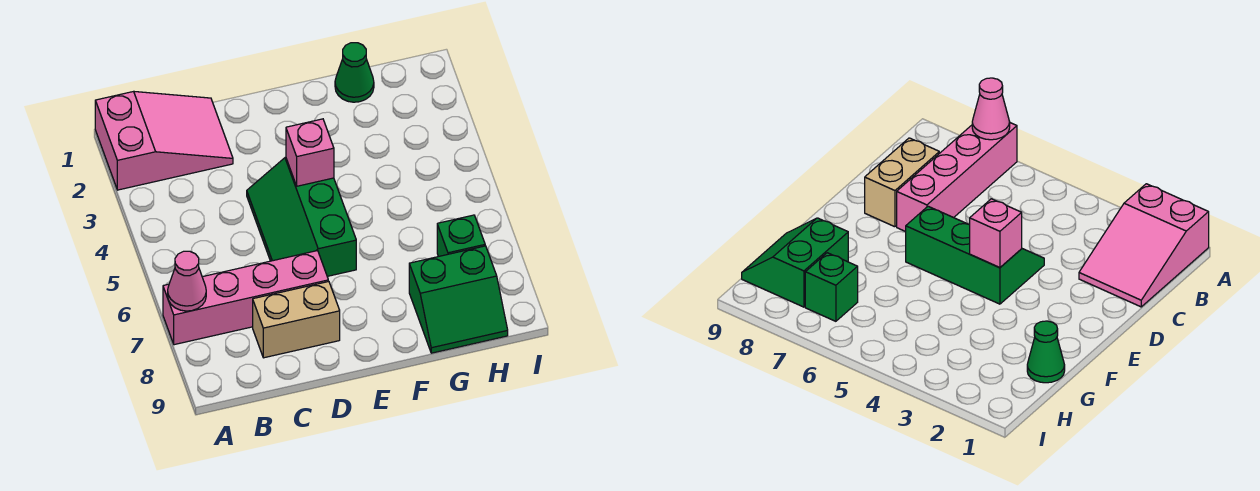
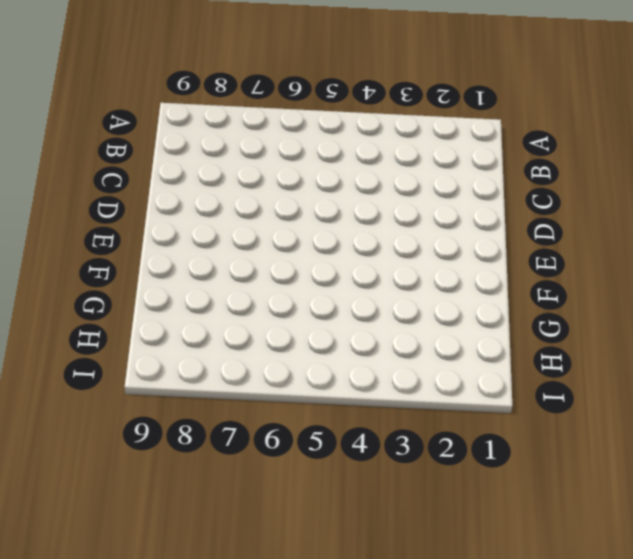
none -> pink 2x3 slope [95,92,233,190]
none -> pink 1x4 brick [163,251,328,345]

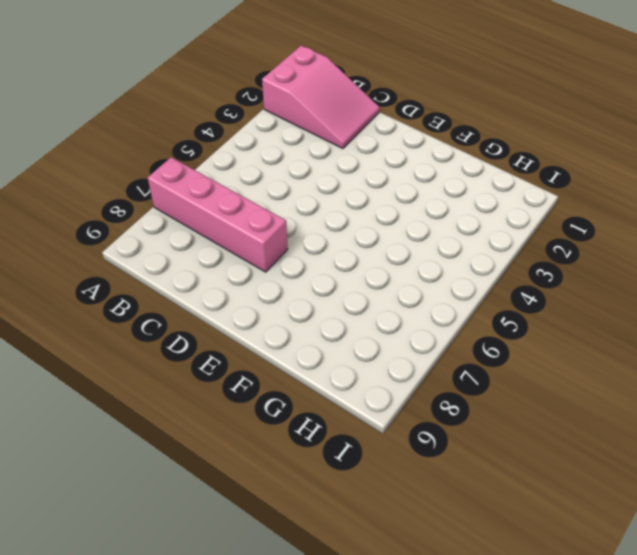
none -> tan 1x2 brick [253,281,340,358]
none -> green 2x3 slope [247,157,356,276]

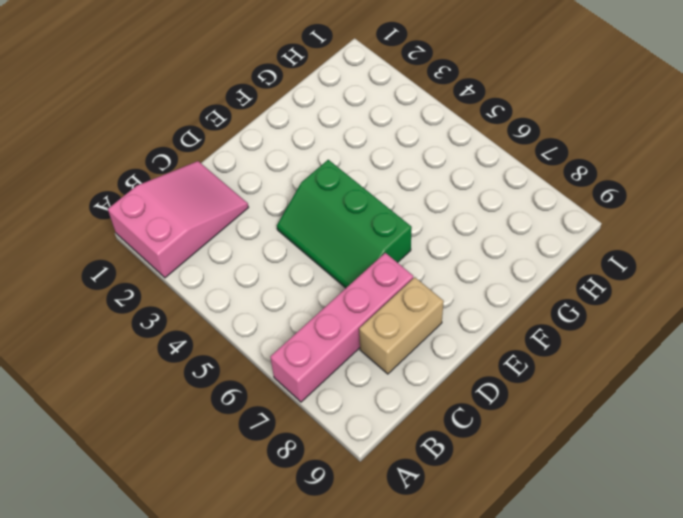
none -> green 1x1 cone [335,43,374,102]
none -> green 2x2 slope [409,246,508,353]

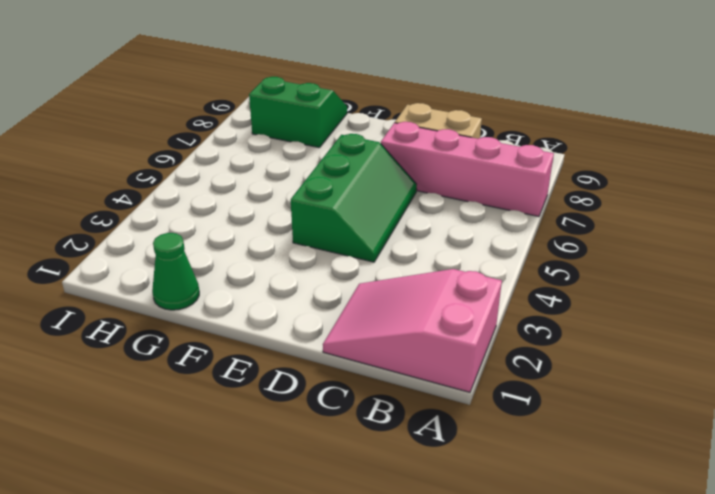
none -> green 1x1 brick [437,215,485,256]
none -> pink 1x1 cone [168,251,206,311]

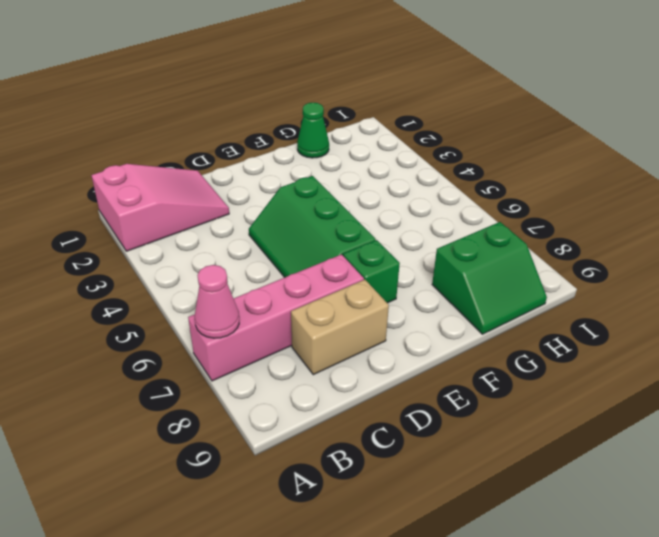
green 1x1 brick [343,240,400,303] -> green 1x1 brick moved to [437,215,485,256]
none -> pink 1x1 brick [286,119,334,186]

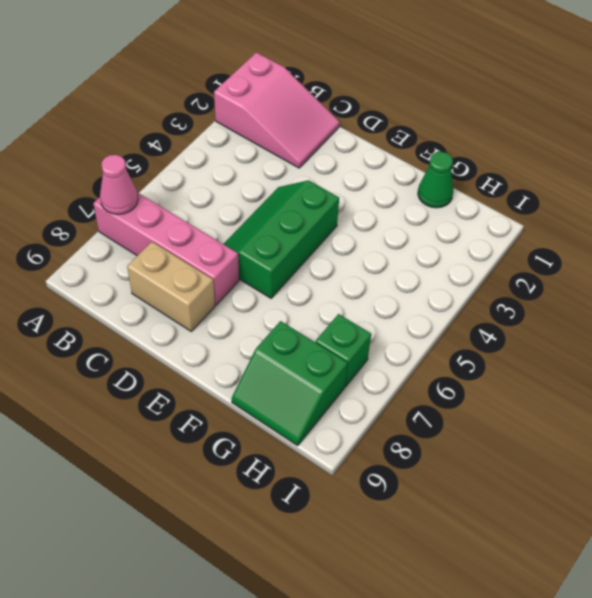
none -> pink 1x1 brick [286,119,334,186]

